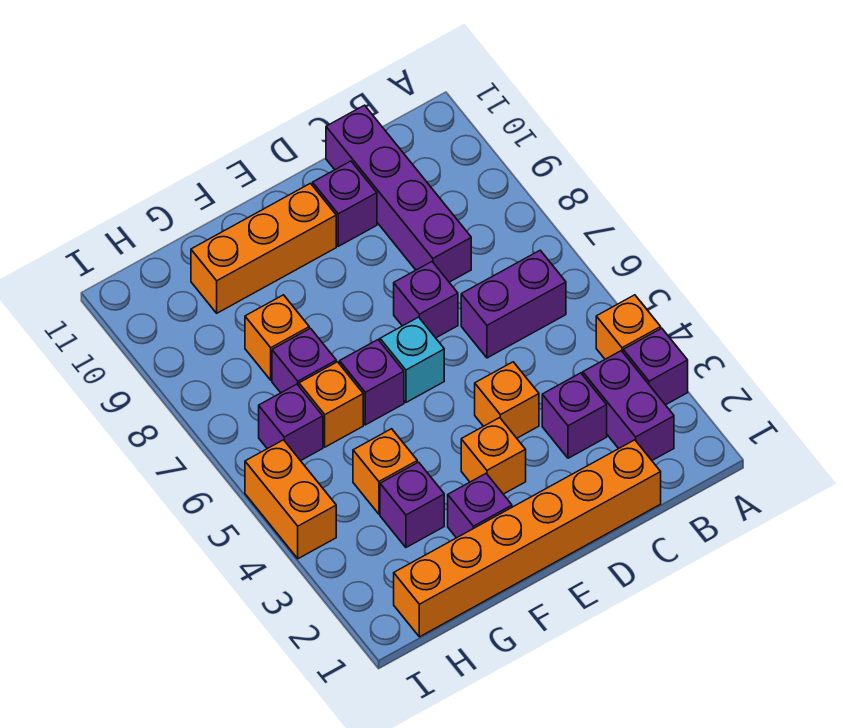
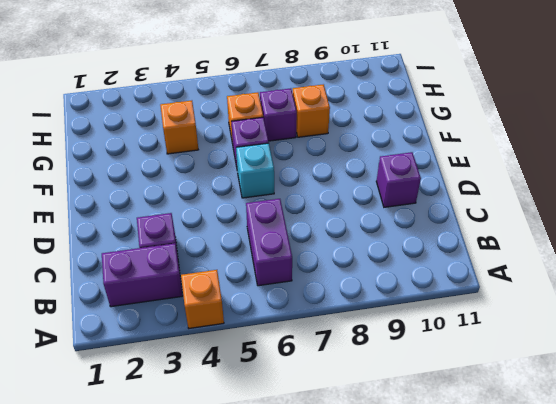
none -> purple 1x1 brick [623,328,688,405]
none -> orange 1x6 brick [394,440,661,637]
none -> purple 1x4 brick [326,105,471,282]

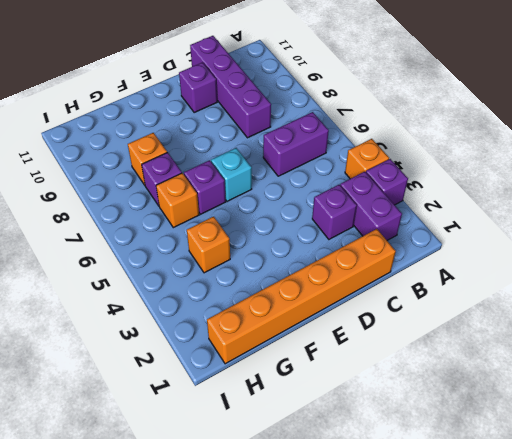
none -> orange 1x1 brick [475,362,539,438]
none -> purple 1x1 brick [394,262,458,338]
none -> orange 1x1 brick [461,418,526,494]

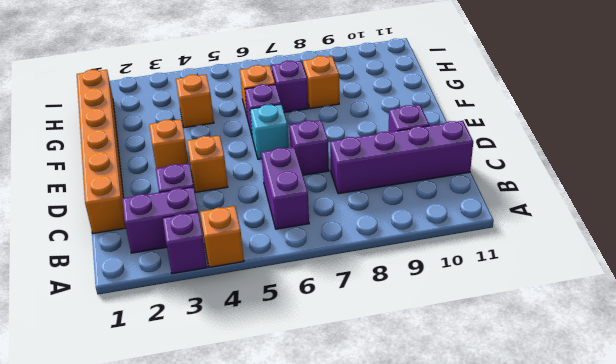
none -> orange 1x3 brick [191,183,336,313]
none -> purple 1x1 brick [448,474,512,538]
none -> purple 1x1 brick [380,462,444,547]

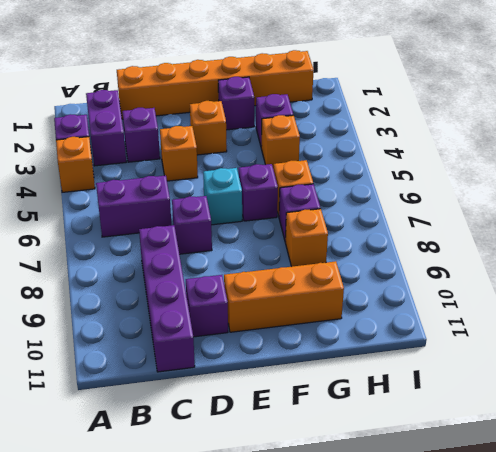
none -> purple 1x1 brick [259,384,323,461]
none -> orange 1x2 brick [245,440,336,559]

